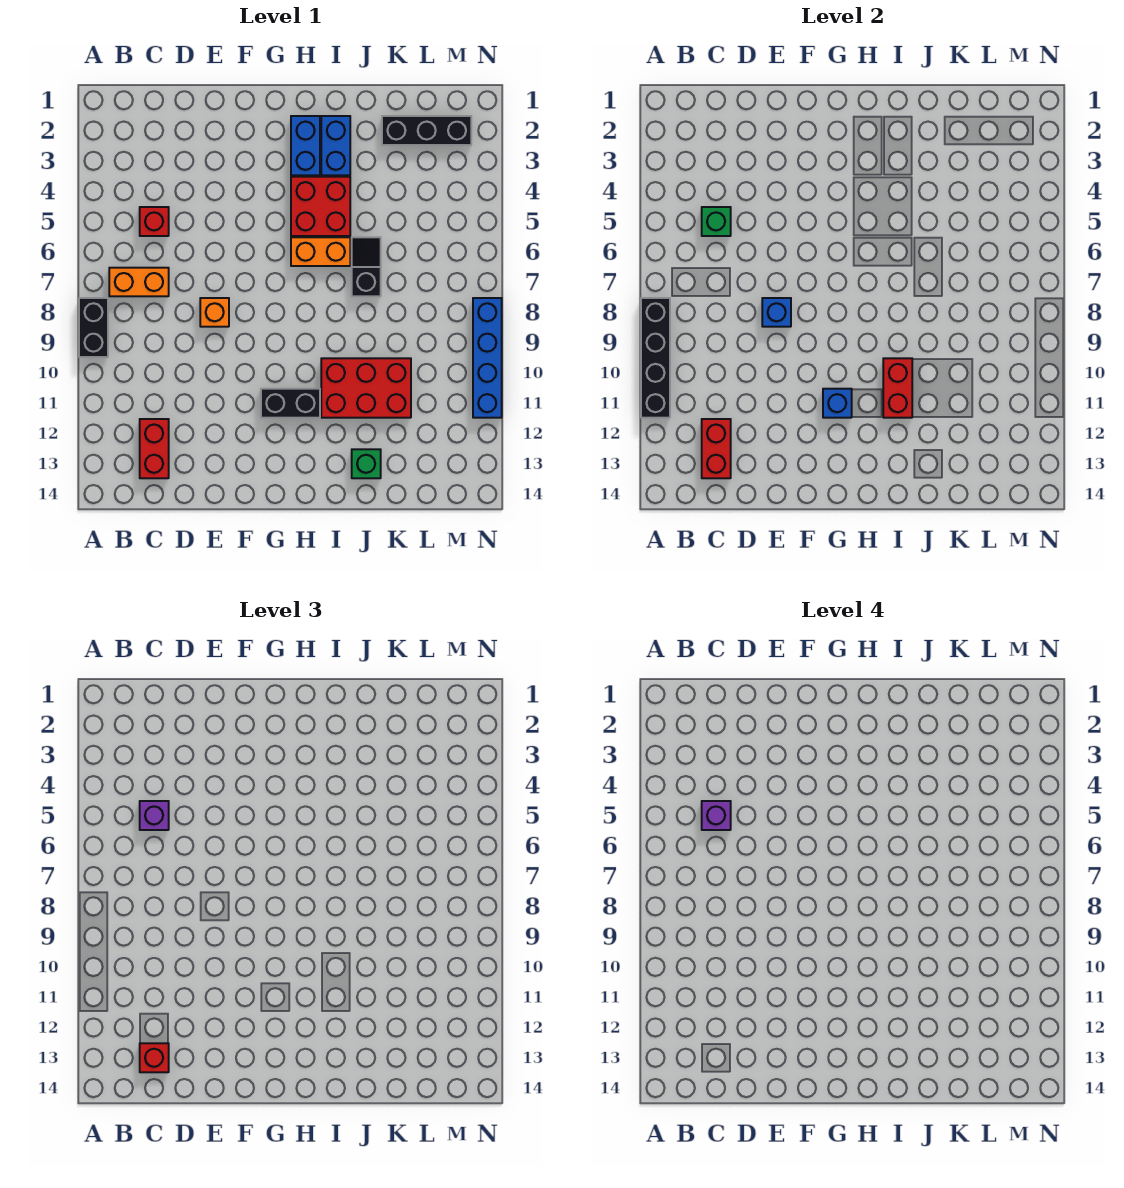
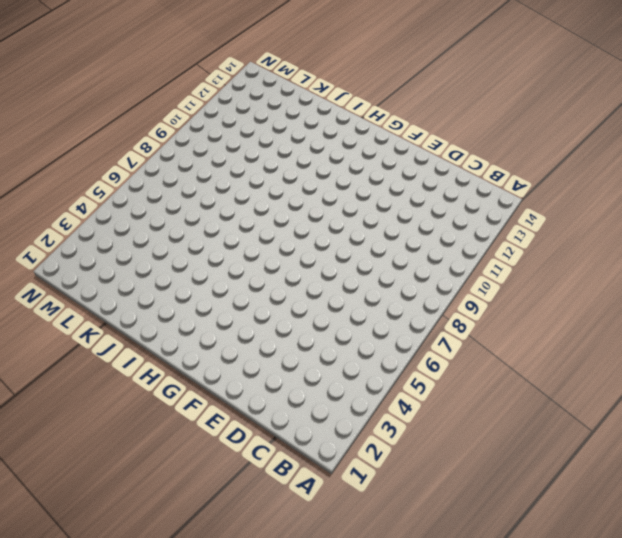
none -> black 1x2 brick [79,298,108,357]
none -> orange 1x2 brick [109,268,169,296]
none -> red 1x1 brick [140,207,169,236]

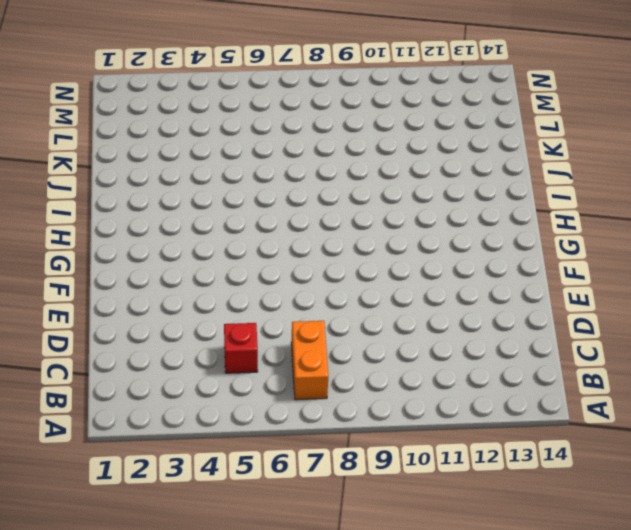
none -> black 1x2 brick [79,298,108,357]
none -> red 1x2 brick [140,419,169,478]
none -> orange 1x1 brick [200,298,229,327]

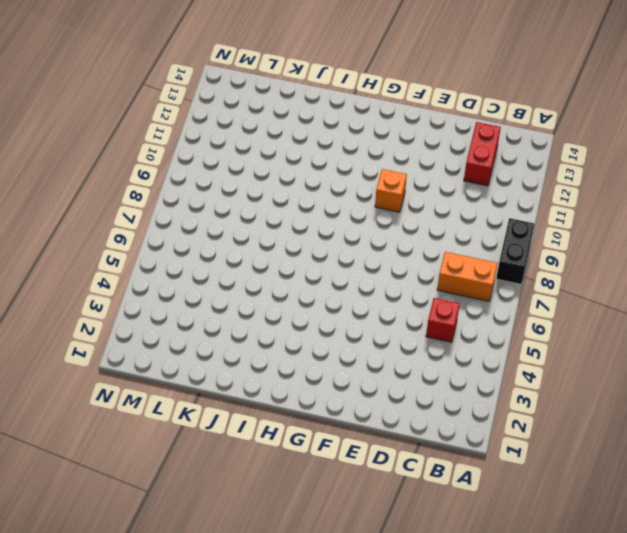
orange 1x1 brick [375,169,407,212] -> orange 1x1 brick moved to [200,298,229,327]
none -> black 1x2 brick [261,389,320,418]
none -> blue 1x2 brick [291,116,320,175]
none -> red 2x2 brick [291,177,350,236]

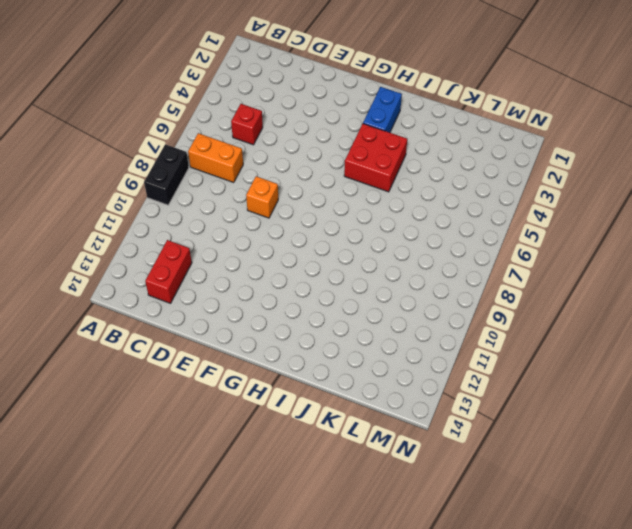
none -> black 1x2 brick [261,389,320,418]
none -> orange 1x2 brick [291,237,350,266]
none -> blue 1x2 brick [321,116,350,175]

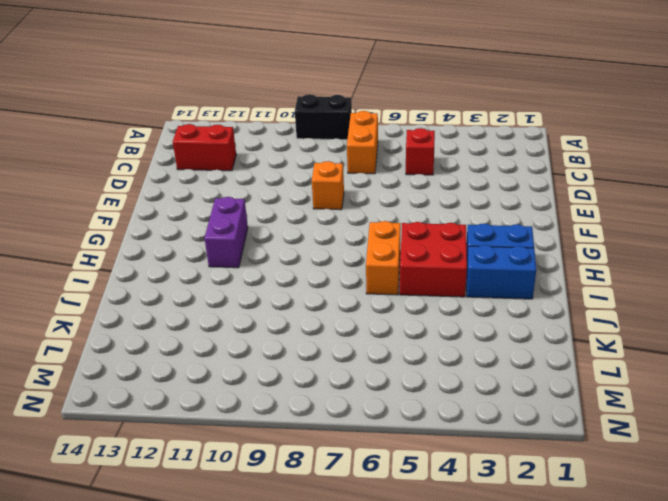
purple 1x2 brick [204,197,248,268] -> black 1x2 brick [261,389,320,418]
none -> red 2x3 brick [321,358,411,418]
none -> black 1x2 slope [352,237,381,296]
none -> green 1x1 brick [352,449,381,478]

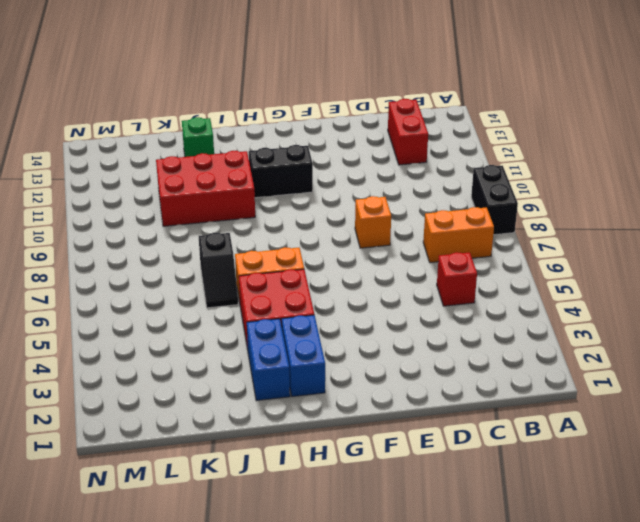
none -> black 1x3 brick [382,116,471,145]
none -> blue 1x4 brick [473,298,502,418]
none -> black 1x4 brick [641,298,670,418]

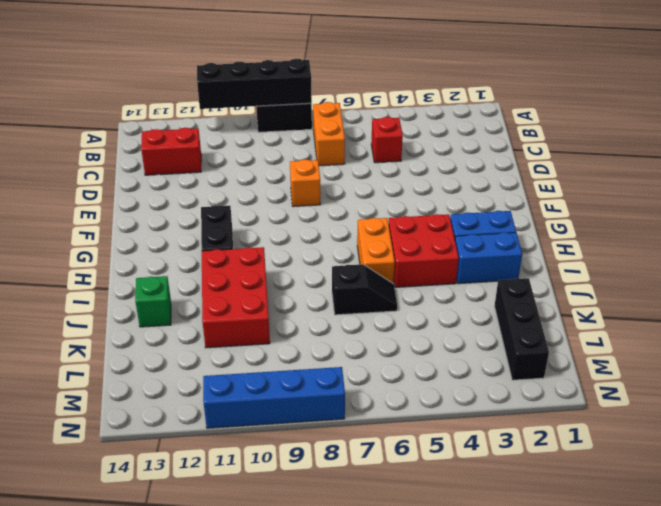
none -> green 1x1 brick [702,207,731,236]
none -> red 1x2 brick [702,419,731,478]
none -> blue 1x1 brick [762,298,791,327]

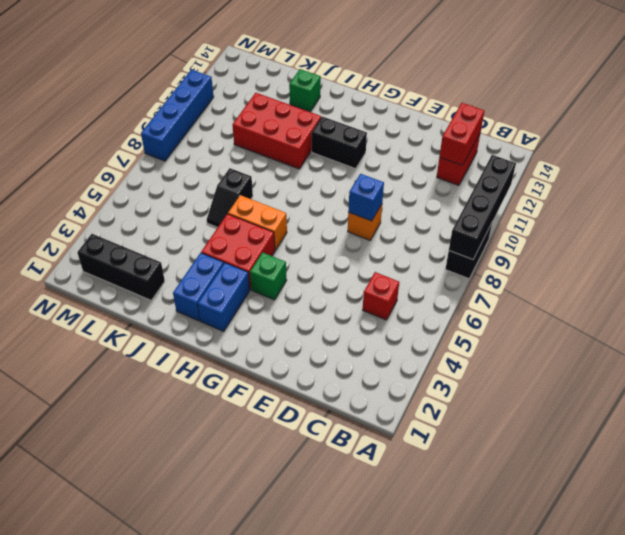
green 1x1 brick [250,253,287,300] -> green 1x1 brick moved to [702,207,731,236]
none -> orange 1x2 brick [109,268,169,296]
none -> blue 1x1 brick [823,389,852,418]
none -> red 1x2 brick [883,358,912,418]

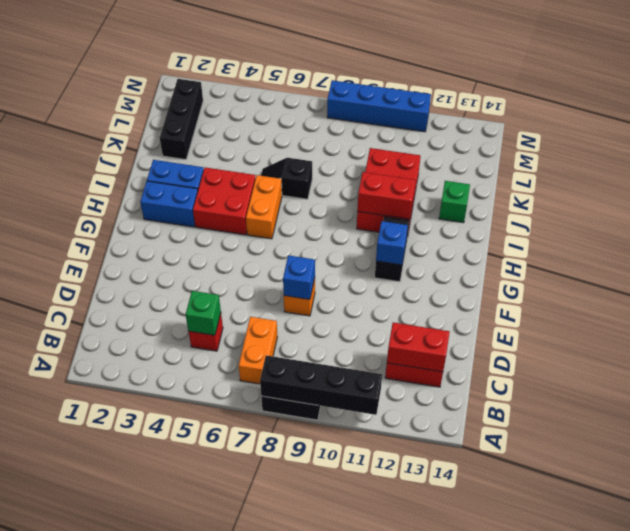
none -> purple 1x1 brick [140,801,169,830]
none -> red 1x1 brick [140,1043,169,1072]
none -> purple 1x1 brick [702,801,731,830]

